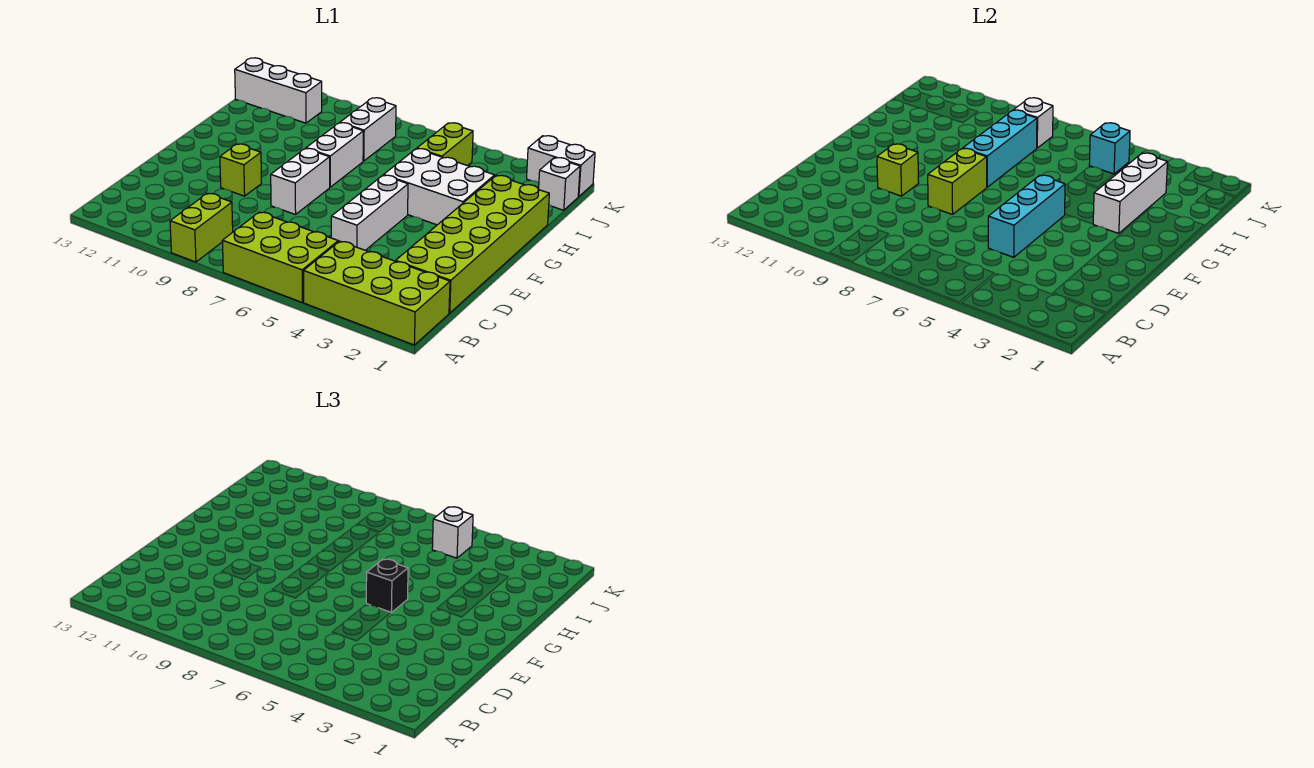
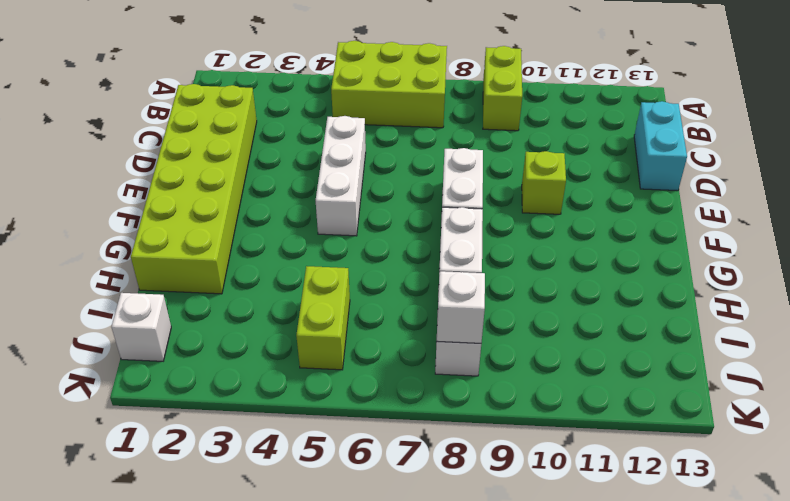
cyan 1x2 brick [634,101,687,191] -> none
none -> lime 2x4 brick [304,241,450,345]
none -> white 2x3 brick [384,149,495,225]
none -> white 1x3 brick [235,58,322,123]

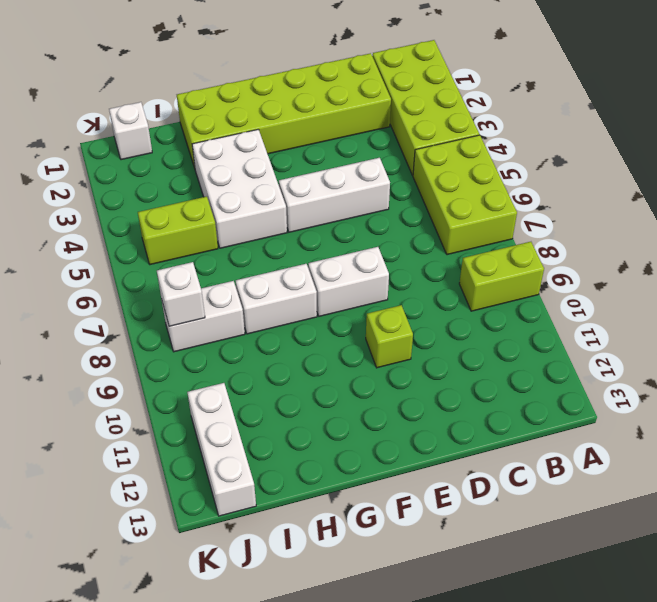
none -> white 1x2 brick [527,136,595,197]
none -> cyan 1x3 brick [988,175,1065,257]
none -> lime 1x2 brick [928,148,987,215]

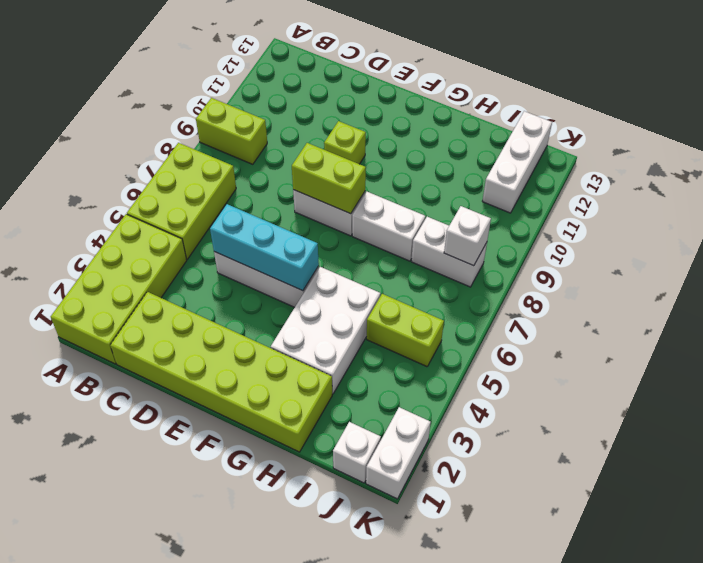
none -> lime 1x1 brick [877,144,919,196]
none -> white 1x3 brick [1093,153,1167,233]
none -> cyan 1x3 brick [963,110,1037,187]

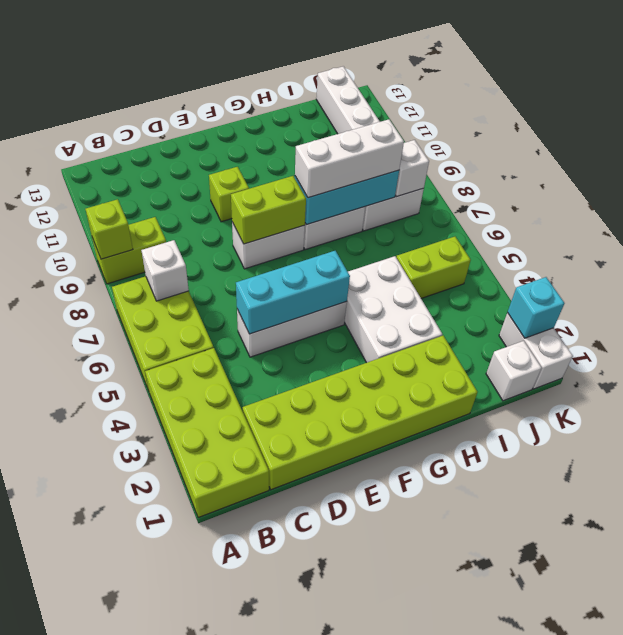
lime 1x1 brick [85,199,133,259] -> lime 1x1 brick moved to [877,144,919,196]
white 1x1 brick [141,240,189,301] -> white 1x1 brick moved to [432,507,473,558]
white 1x3 brick [295,119,404,198] -> white 1x3 brick moved to [1093,153,1167,233]
cyan 1x1 brick [507,277,564,338] -> cyan 1x1 brick moved to [1089,123,1130,174]
none -> black 1x1 brick [366,559,408,612]

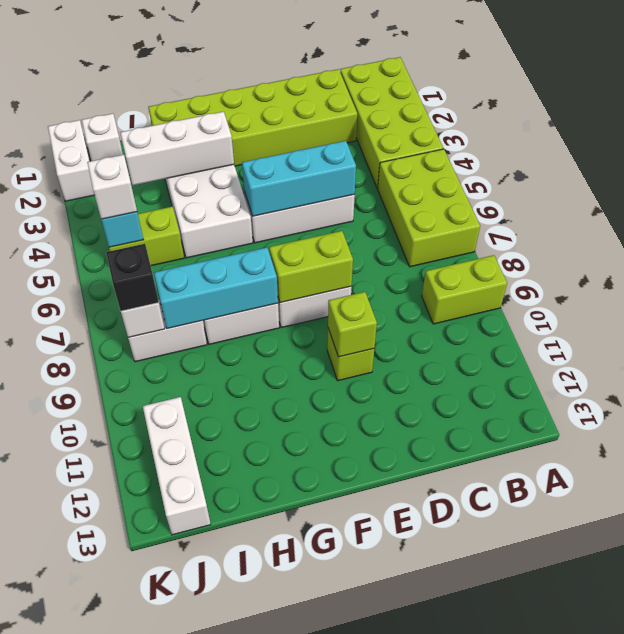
black 1x1 brick [106,244,159,311] -> black 1x1 brick moved to [366,559,408,612]

